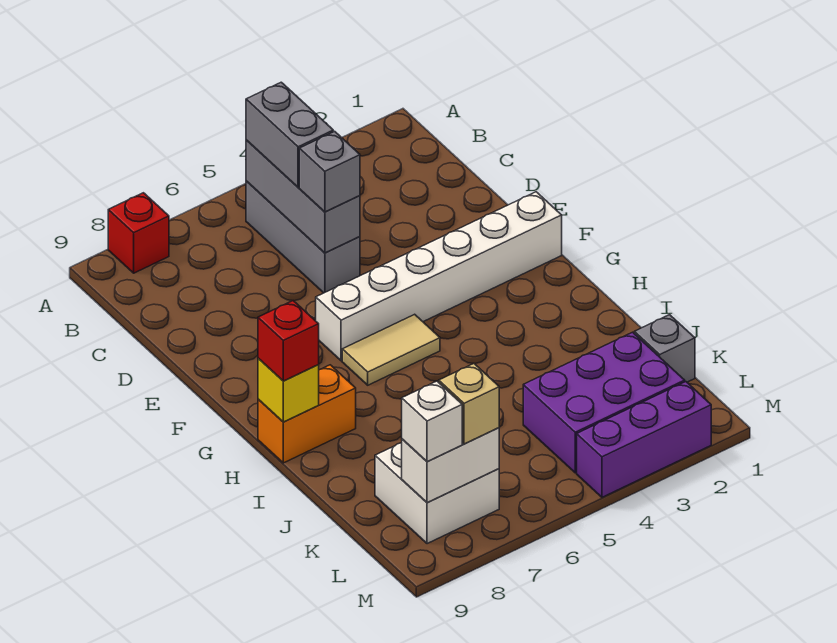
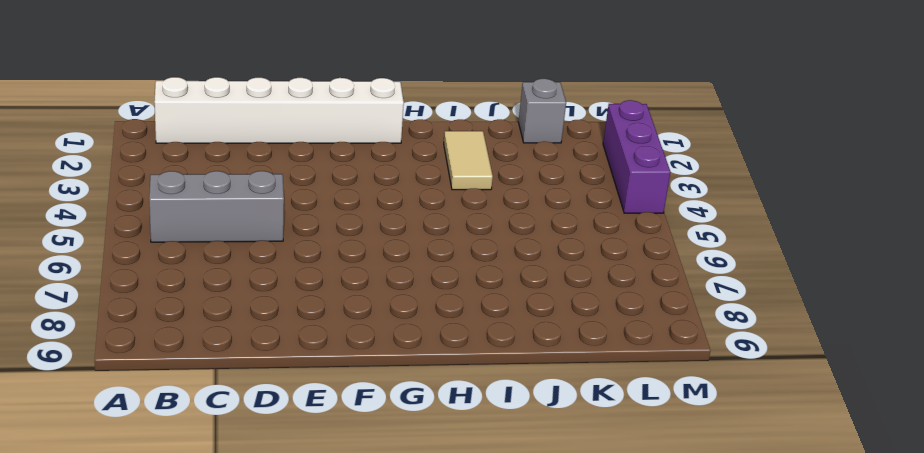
white 1x6 brick [154,77,404,143] -> white 1x6 brick turned to [316,192,562,361]
tan 1x2 tile [444,131,493,190] -> tan 1x2 tile moved to [342,314,440,385]
none -> red 1x1 brick [108,193,169,273]
none -> orange 1x2 brick [258,365,356,463]
none -> purple 2x3 brick [523,332,685,473]

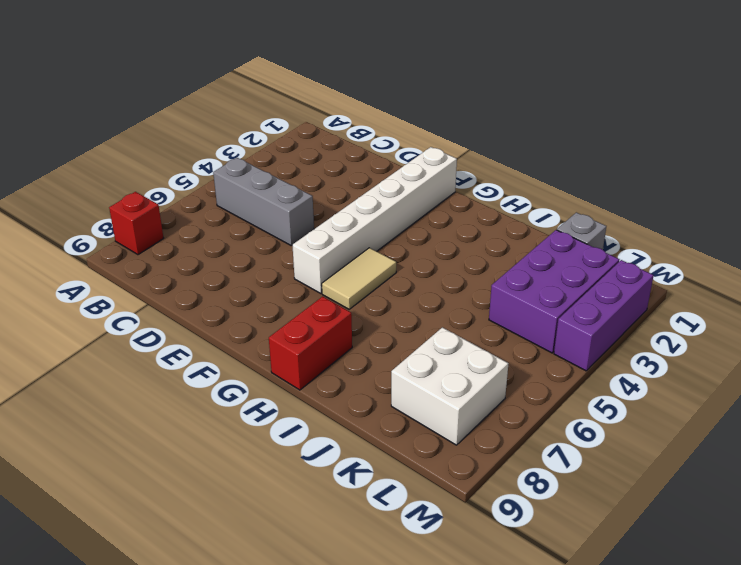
red 1x2 brick [269,297,352,390] -> orange 1x2 brick [258,365,356,463]
none -> grey 1x3 brick [246,140,360,253]
none -> yellow 1x1 brick [258,358,319,422]
none -> white 1x2 brick [402,428,499,503]

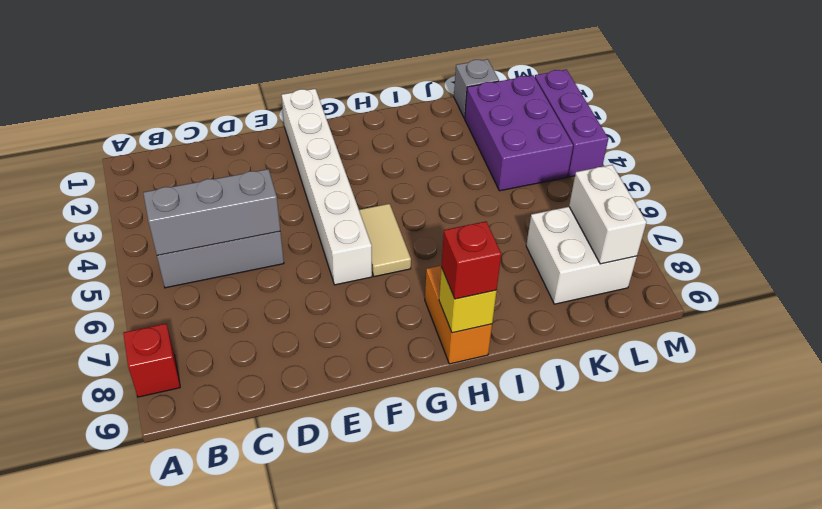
none -> grey 1x2 brick [246,82,333,187]
none -> grey 1x1 brick [299,131,360,212]
none -> tan 1x1 brick [439,363,499,444]

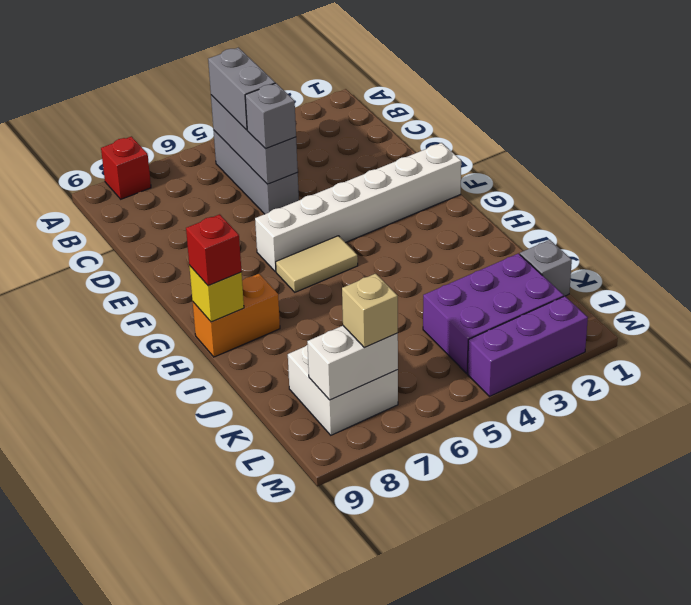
none -> white 1x1 brick [402,381,462,462]

